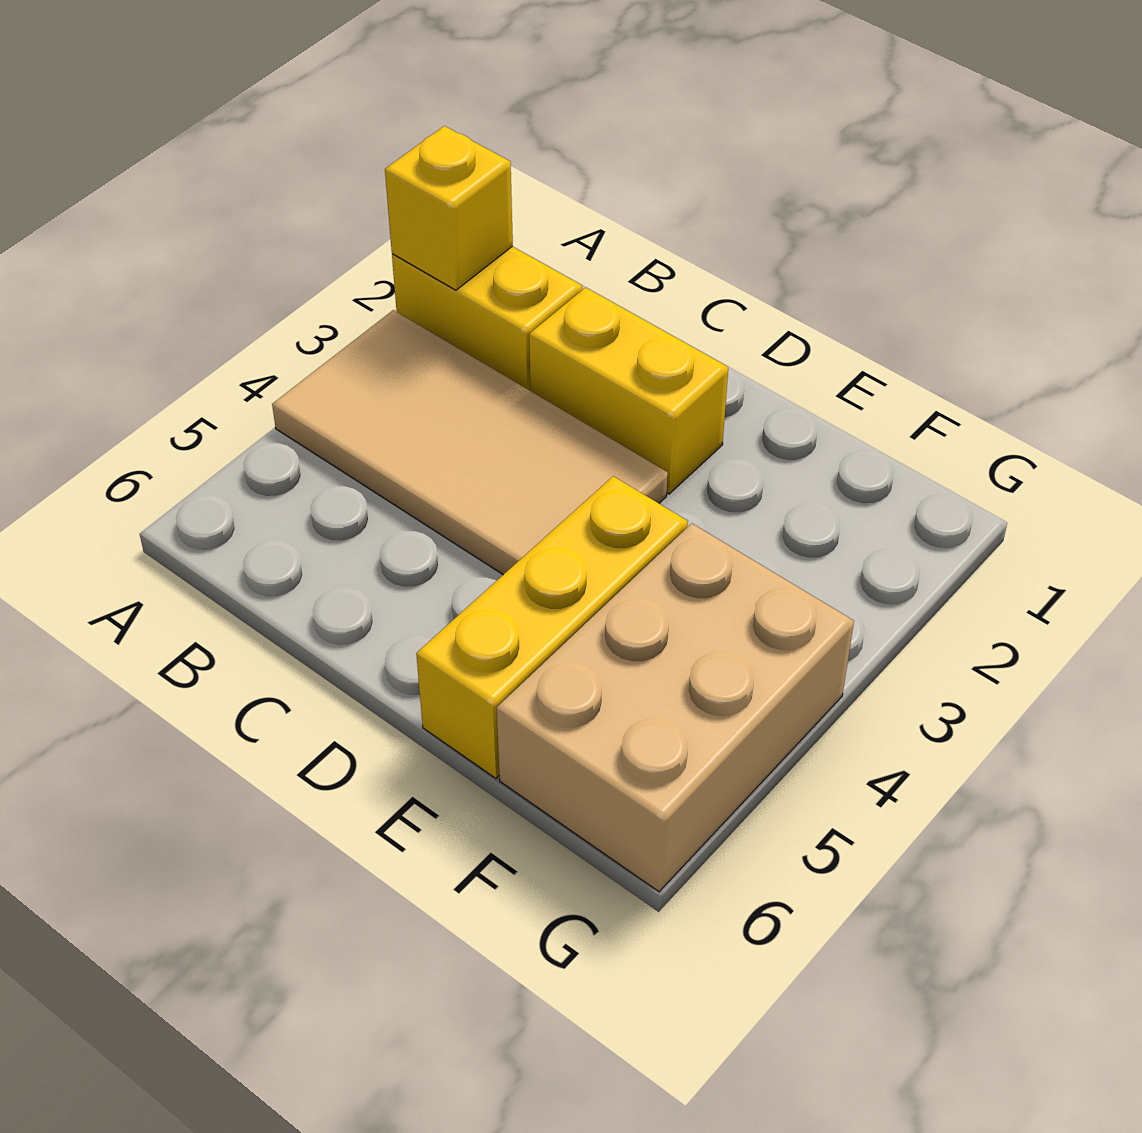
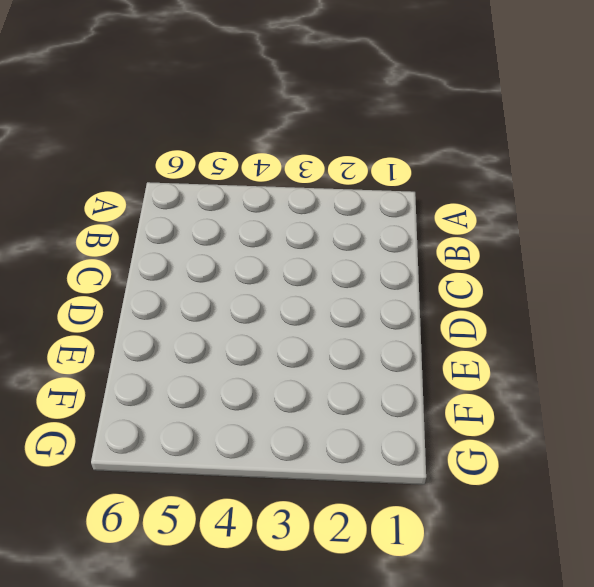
none -> yellow 1x2 brick [392,246,582,390]
none -> tan 2x4 tile [272,310,668,575]

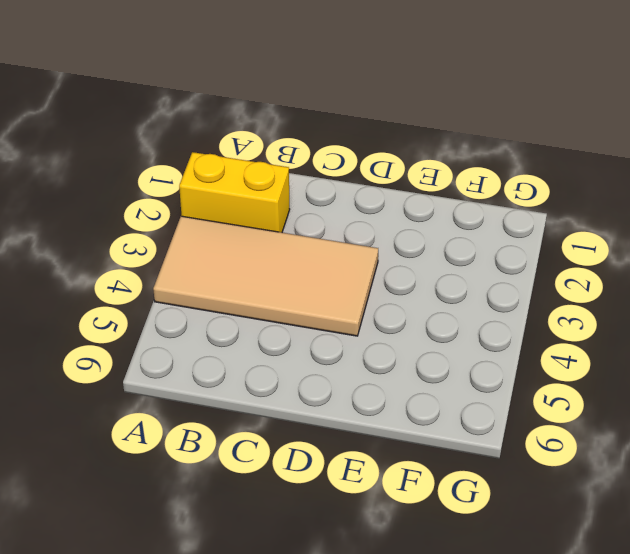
none -> yellow 1x2 brick [529,287,728,494]
none -> yellow 1x3 brick [416,476,688,778]

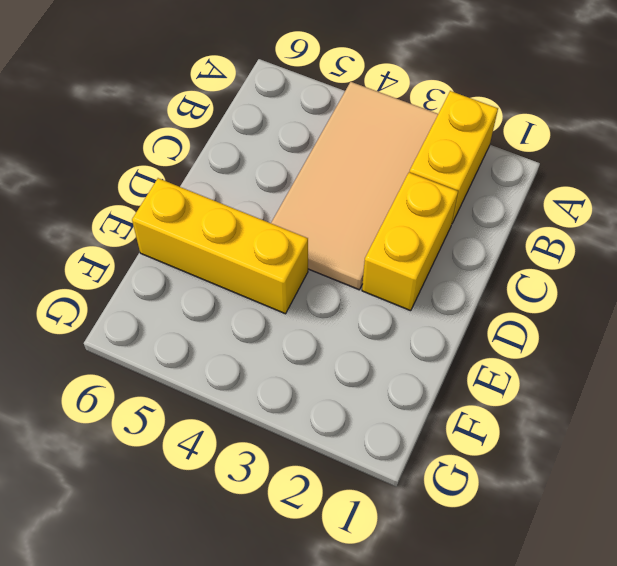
none -> tan 2x3 brick [497,523,854,892]
none -> yellow 1x1 brick [385,126,513,290]

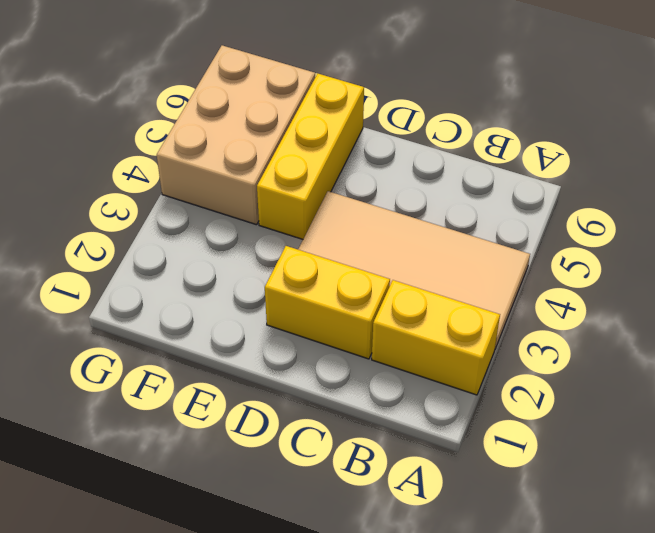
none -> yellow 1x1 brick [385,126,513,290]

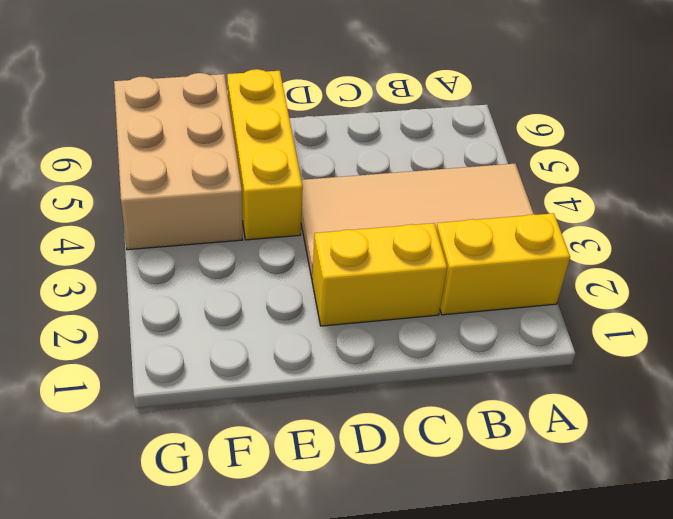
none -> yellow 1x1 brick [385,126,513,290]

